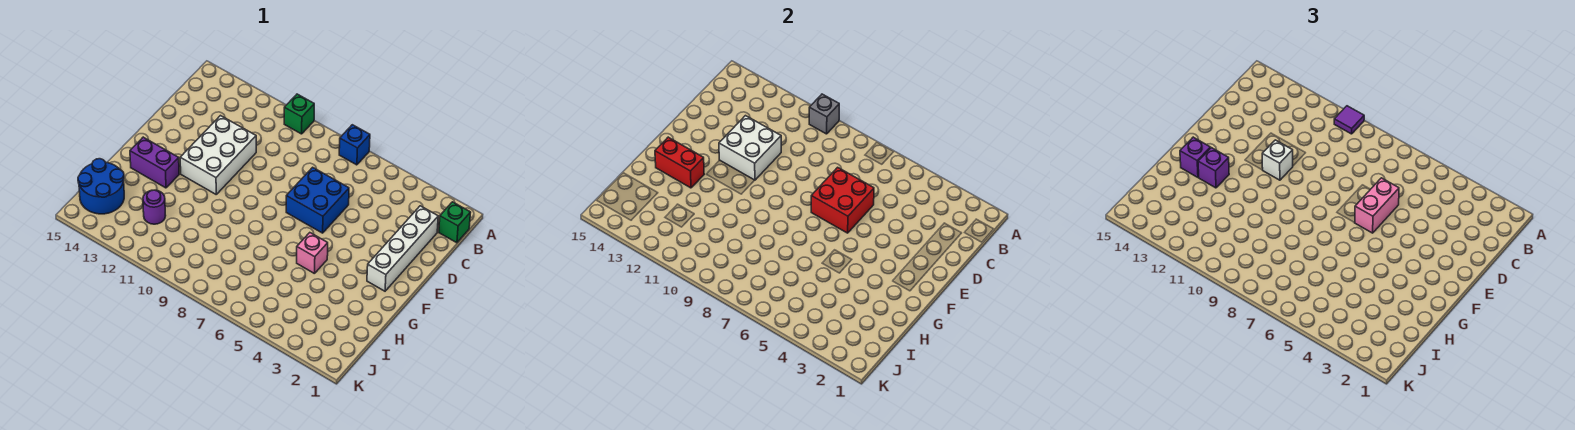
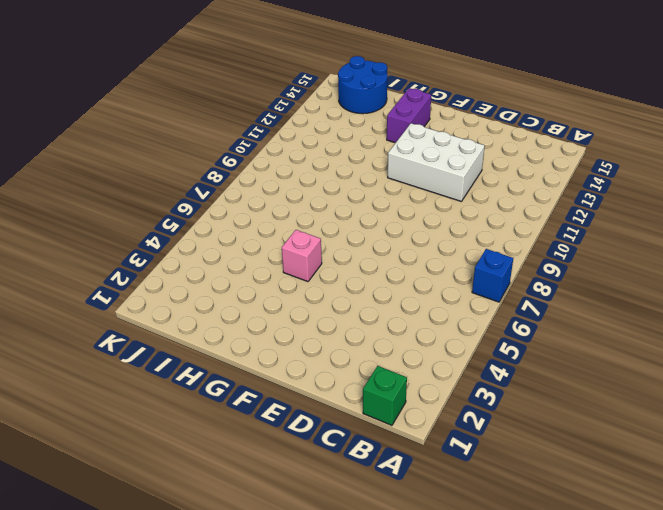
none -> green 1x1 brick [284,94,314,134]
none -> white 1x4 brick [367,206,438,291]
none -> blue 2x2 brick [286,167,349,233]

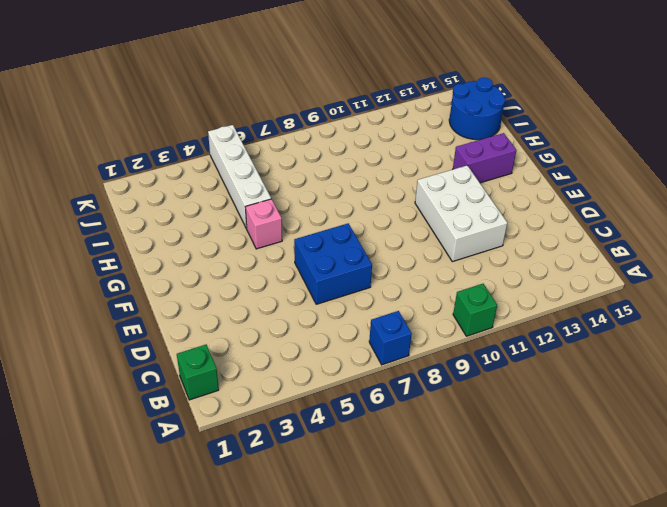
white 1x4 brick [208,125,271,228] -> white 1x4 brick moved to [367,206,438,291]
none -> purple 1x1 round brick [143,190,166,224]
none -> grey 1x1 brick [809,94,839,134]
none -> red 2x2 brick [811,167,874,233]

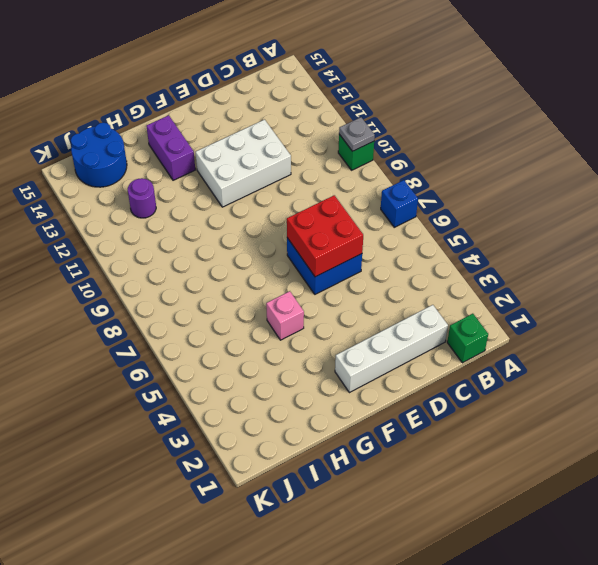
grey 1x1 plate [339,117,375,151] -> grey 1x1 brick [809,94,839,134]
none -> white 2x2 brick [719,116,781,180]
none -> red 1x2 brick [655,137,704,188]
none -> purple 1x1 tile [1334,106,1364,134]

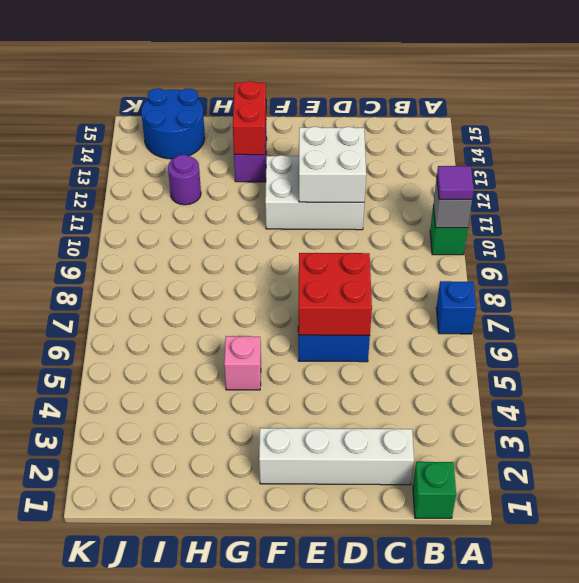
none -> pink 1x2 brick [1355,178,1399,233]
none -> white 1x1 brick [1262,140,1293,180]
none -> purple 1x1 brick [1198,148,1229,188]

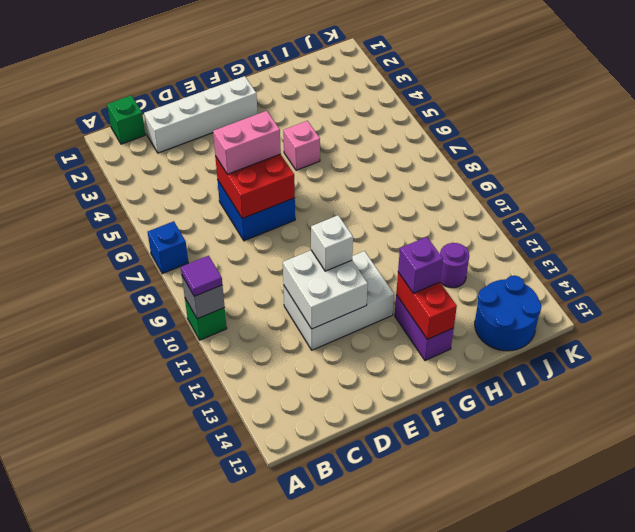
none -> purple 1x1 brick [1180,137,1210,177]

